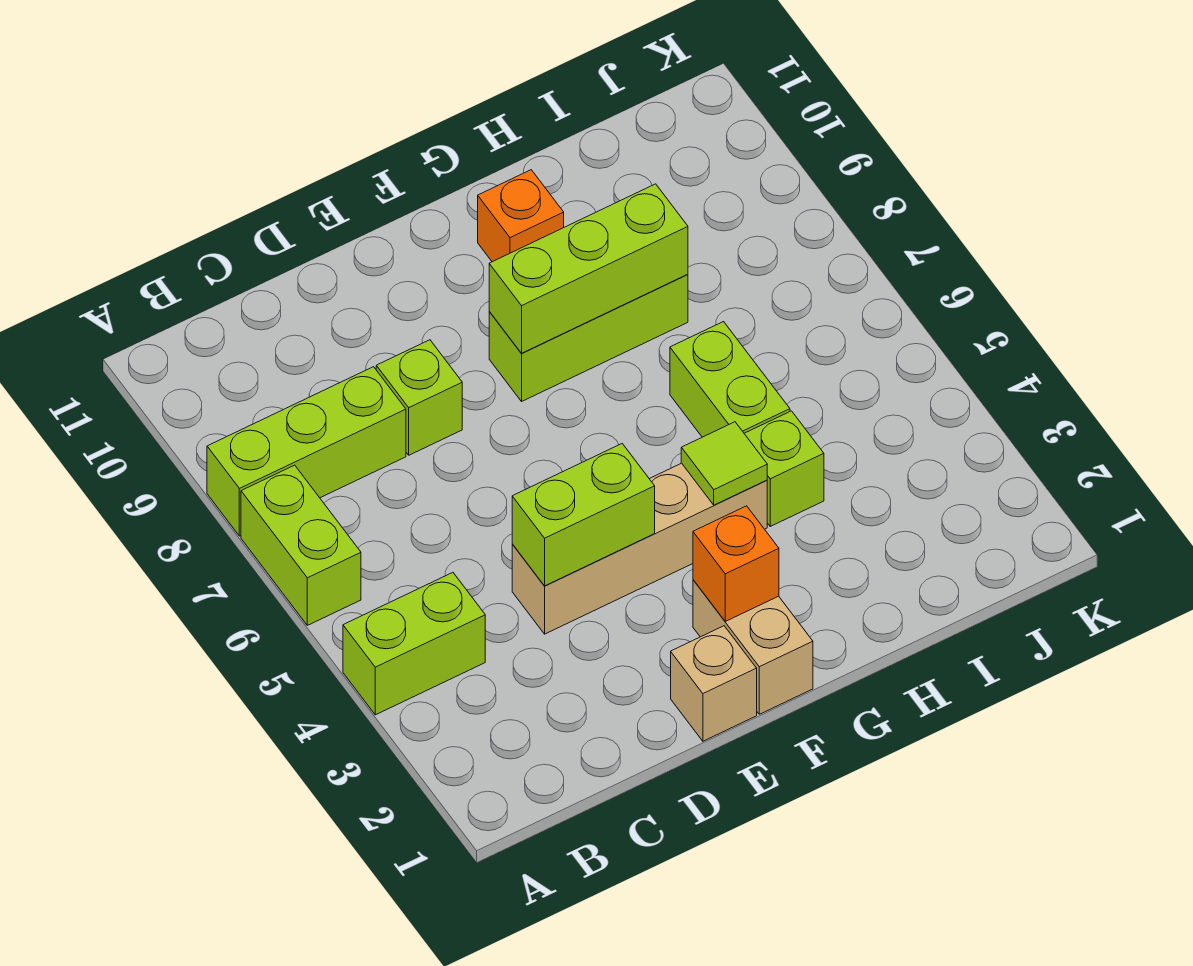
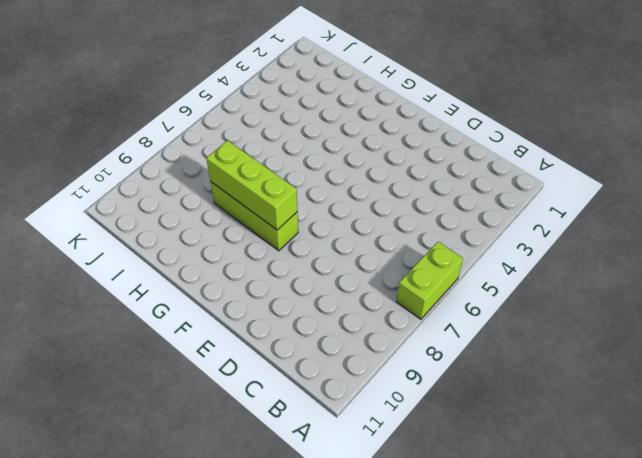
none -> lime 1x2 brick [343,573,485,715]
none -> lime 1x3 brick [207,367,406,536]
none -> tan 1x4 brick [512,463,767,634]

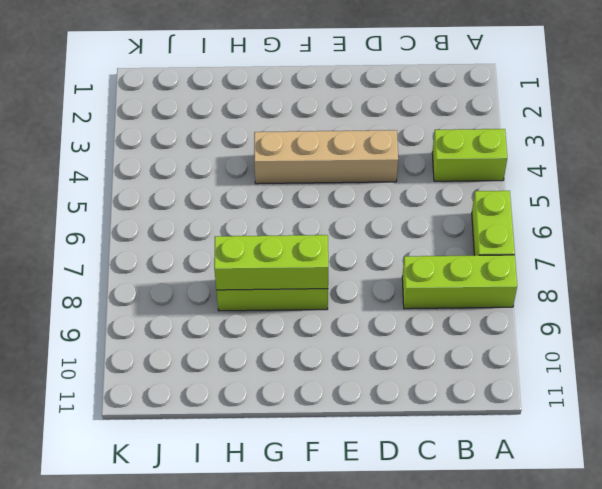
none -> lime 1x1 brick [376,340,462,455]
none -> tan 1x1 brick [671,626,757,741]
none -> tan 1x2 brick [693,580,813,714]

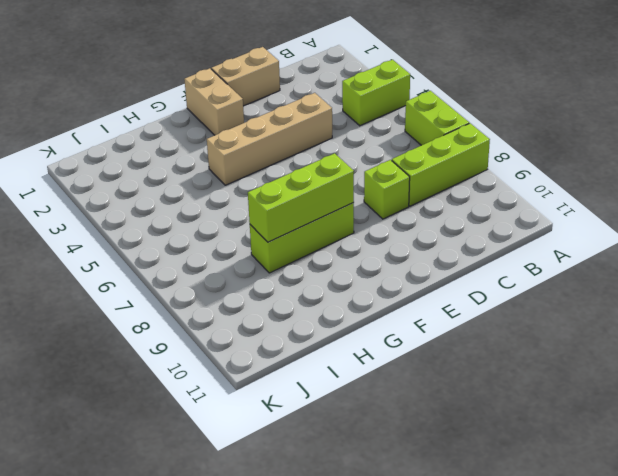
tan 1x2 brick [211,47,280,106] -> tan 1x1 brick [671,626,757,741]
none -> orange 1x1 brick [478,170,564,262]
none -> lime 1x1 brick [744,411,824,526]
none -> lime 1x2 brick [670,322,790,437]

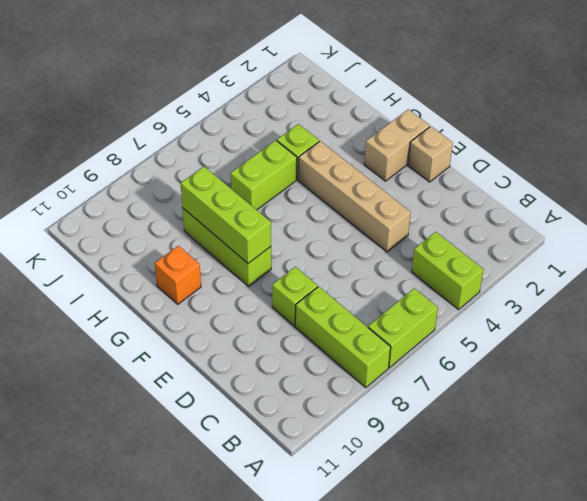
none -> lime 1x2 brick [512,444,655,586]
none -> orange 1x1 brick [693,506,779,621]
none -> lime 1x1 tile [681,422,767,505]

